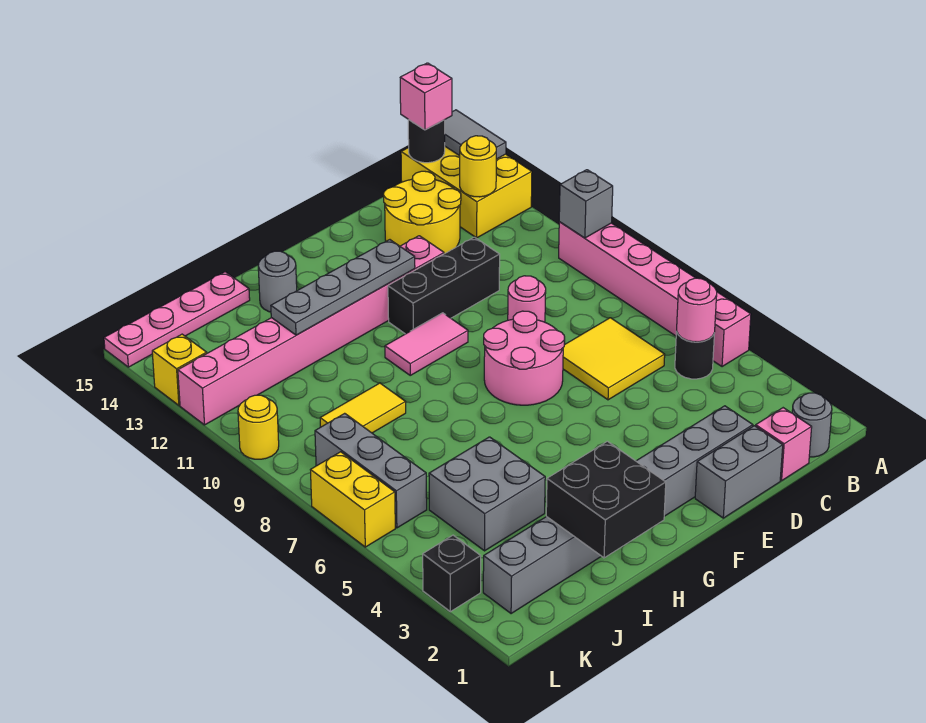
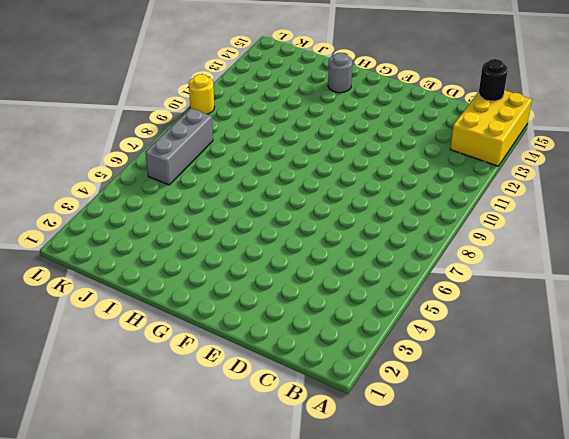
none -> pink 1x6 brick [559,222,751,367]
none -> grey 1x1 round brick [792,393,832,457]
none -> black 1x1 round brick [675,332,714,379]
none -> pink 1x1 brick [756,408,812,481]

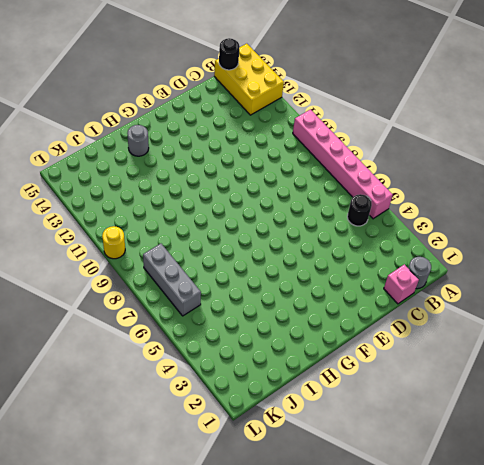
none -> yellow 2x2 tile [563,318,665,400]
none -> yellow 2x2 round brick [384,171,461,254]
none -> grey 1x2 brick [695,426,783,518]
none -> grey 1x8 brick [483,406,753,614]

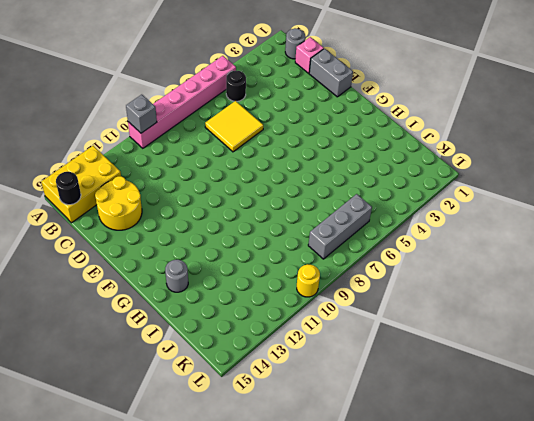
none -> grey 1x8 brick [483,406,753,614]
none -> pink 1x1 round brick [508,276,546,322]
none -> black 1x3 brick [388,237,500,334]
none -> pink 2x2 round brick [484,311,564,405]

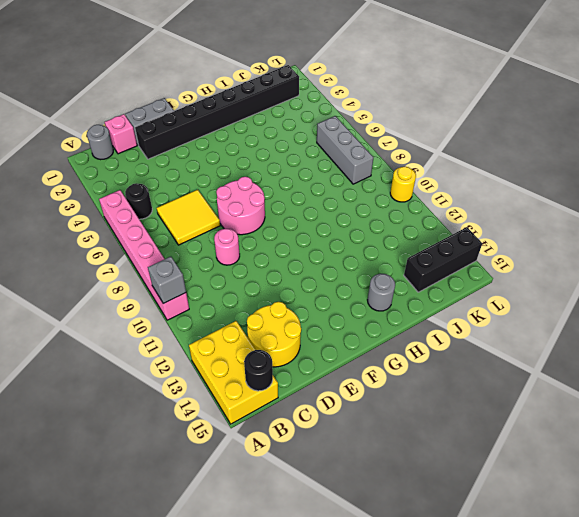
black 1x8 brick [135,65,299,159] -> grey 1x8 brick [483,406,753,614]
black 1x3 brick [404,227,482,292] -> black 1x3 brick moved to [388,237,500,334]
none -> pink 1x8 brick [178,236,444,425]
none -> pink 1x2 tile [385,313,468,375]
none -> grey 2x2 brick [429,437,545,551]
none -> yellow 1x2 tile [320,383,406,433]

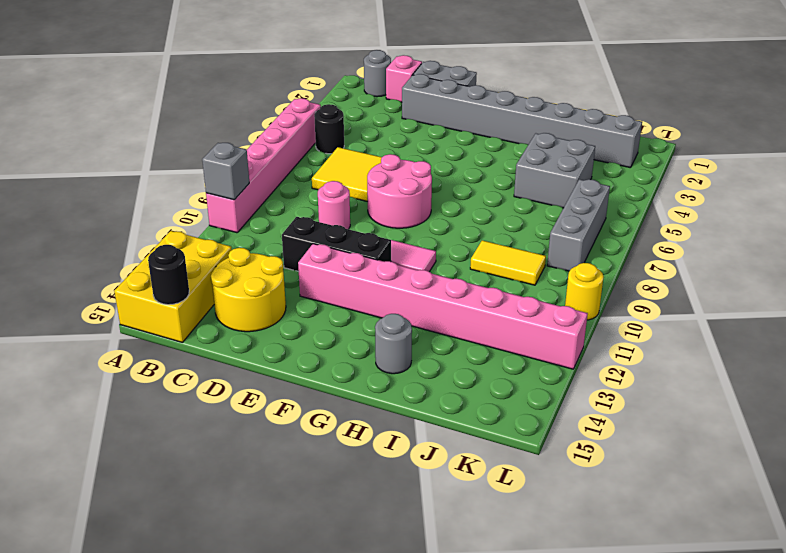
none -> pink 1x4 plate [104,272,250,367]
none -> black 1x1 brick [423,535,481,612]
none -> yellow 1x2 brick [311,452,395,547]
none -> yellow 1x1 brick [152,334,207,405]

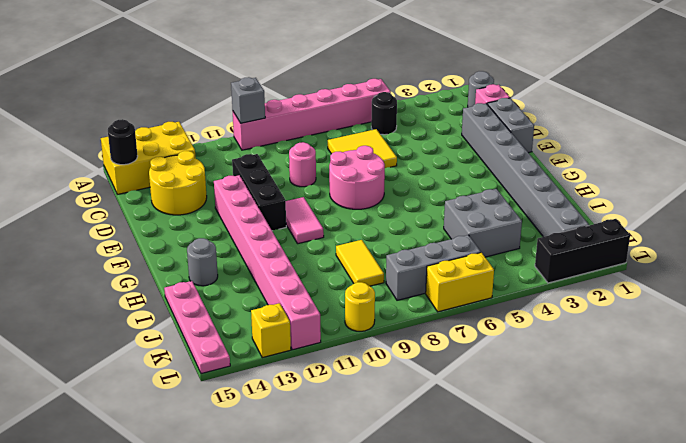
black 1x3 brick [535,219,630,283] -> black 1x1 brick [423,535,481,612]
none -> grey 1x2 tile [445,110,506,159]
none -> pink 1x1 round brick [677,278,717,342]
none -> yellow 1x1 round brick [460,136,496,197]
none -> grey 1x4 plate [271,240,415,335]

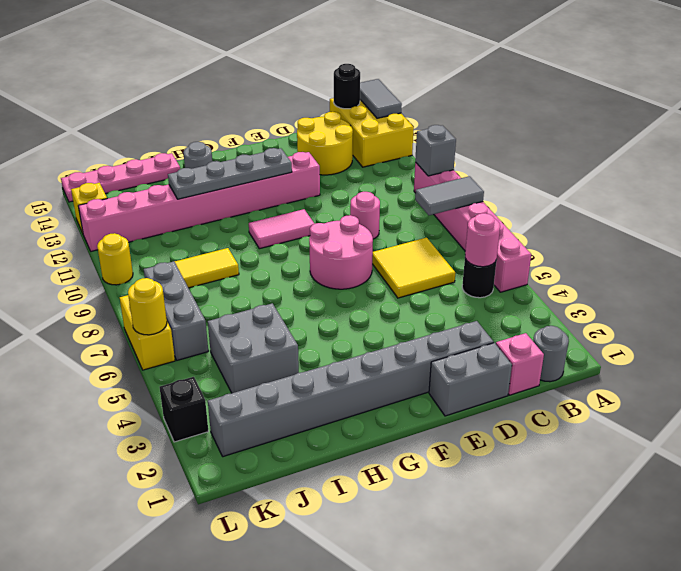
grey 1x2 tile [415,176,484,215] -> none
yellow 1x1 round brick [128,278,167,335] -> yellow 1x1 round brick moved to [460,136,496,197]
none -> black 1x3 brick [388,237,500,334]
none -> black 2x2 brick [546,441,666,558]
none -> pink 1x1 brick [400,63,452,130]

